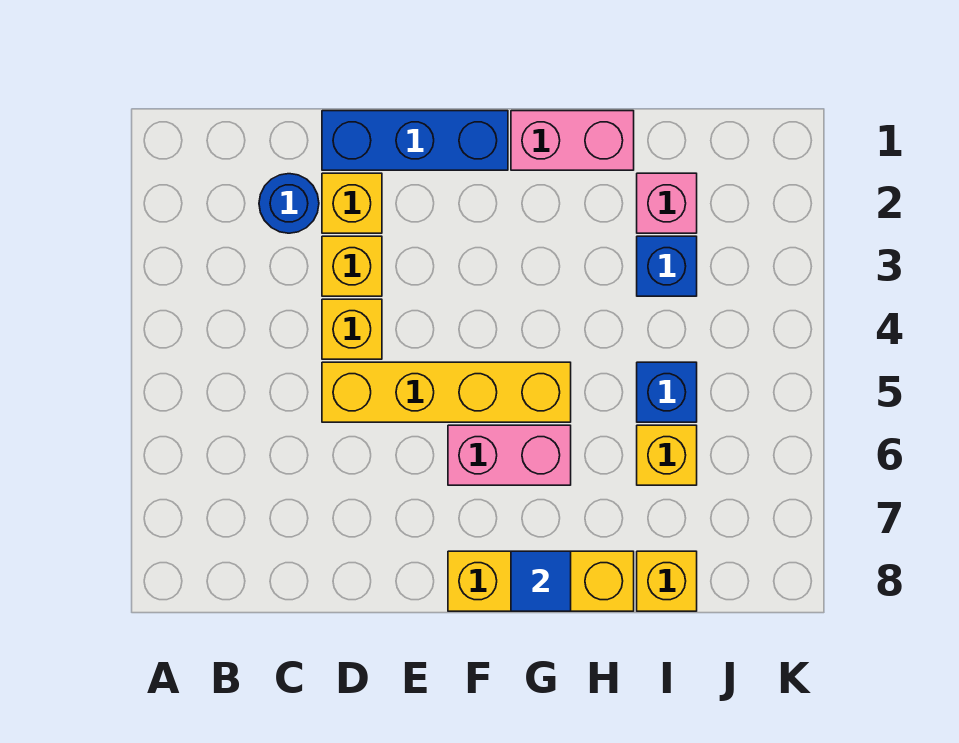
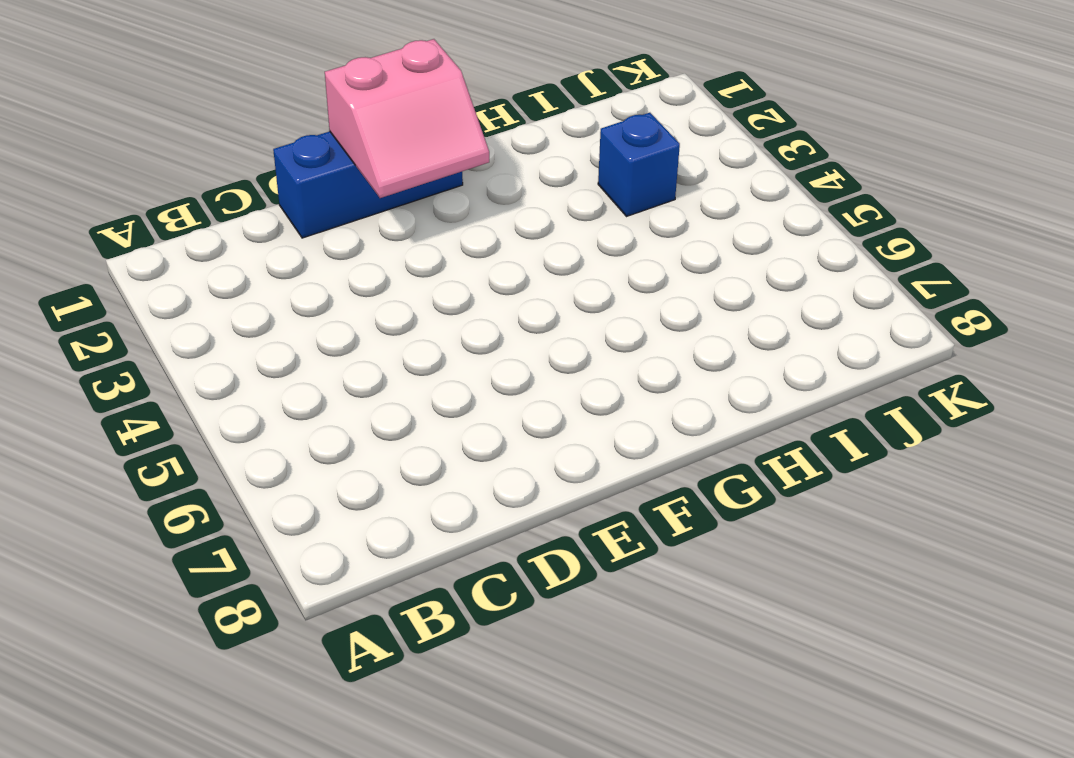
pink 2x2 slope [325,39,489,198] -> none
none -> blue 1x1 round brick [259,174,319,233]
none -> yellow 1x1 brick [322,173,382,233]
none -> yellow 1x1 brick [322,236,382,296]

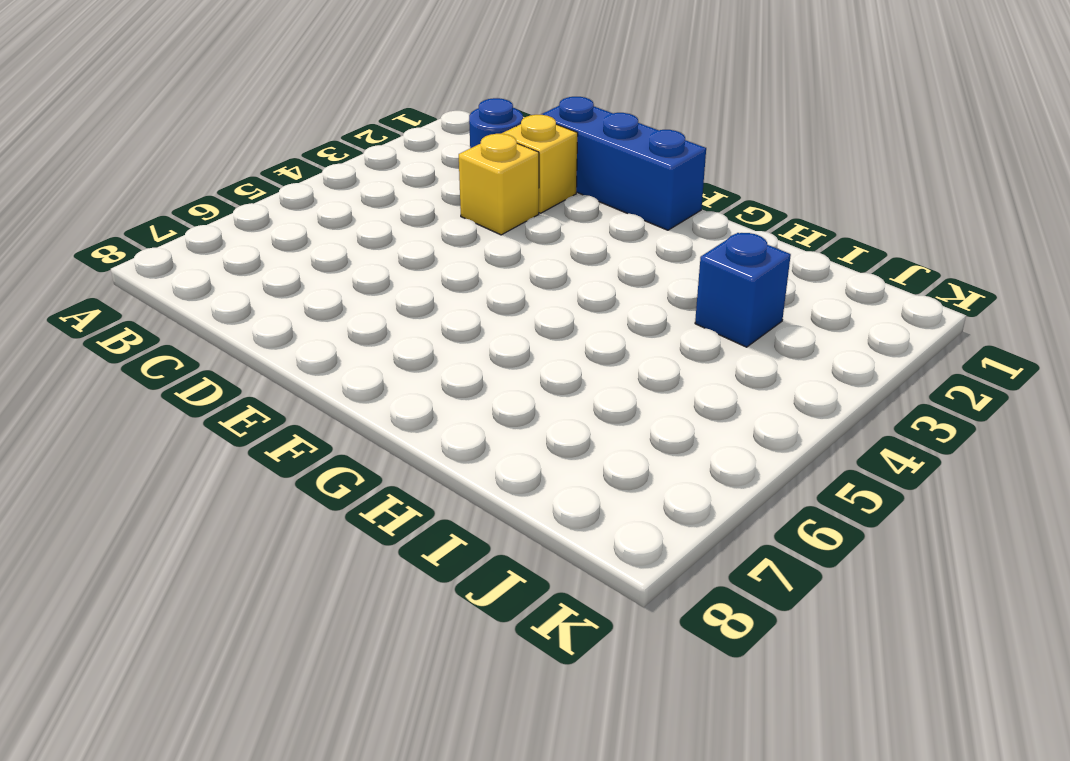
none -> yellow 1x1 brick [322,299,382,359]
none -> yellow 1x4 brick [322,362,571,422]
none -> pink 1x2 brick [448,425,571,485]

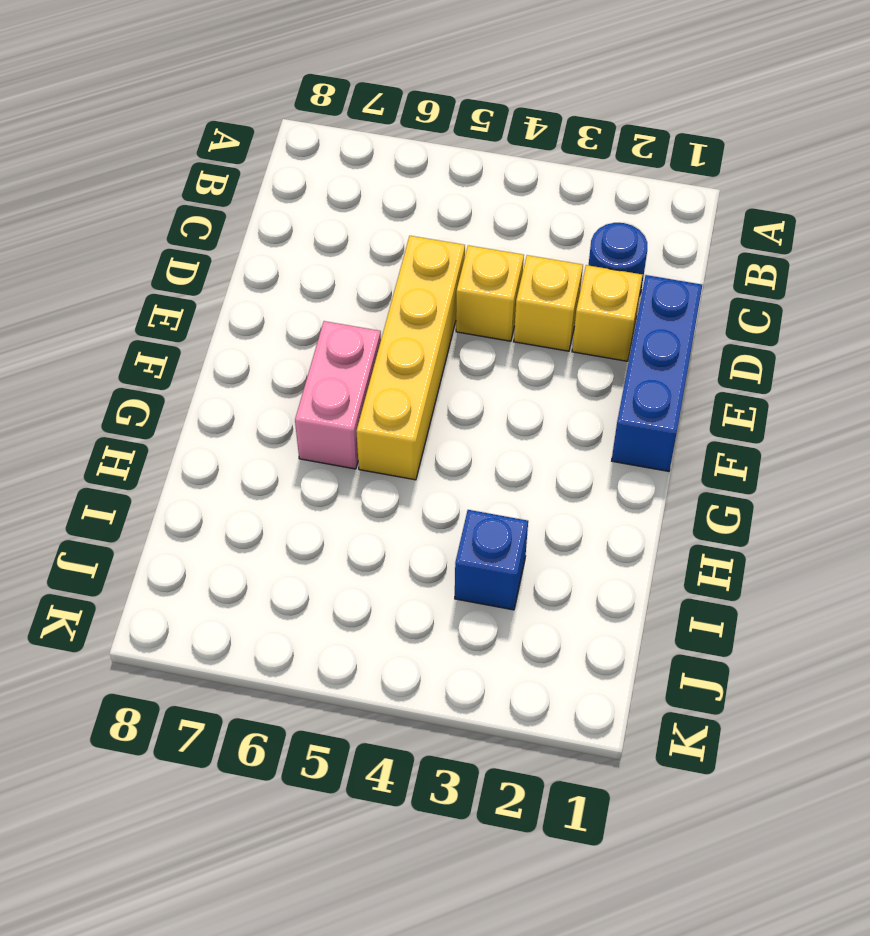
none -> yellow 1x3 brick [448,551,634,611]
none -> pink 1x2 brick [511,111,634,170]
none -> pink 1x1 brick [637,173,697,233]

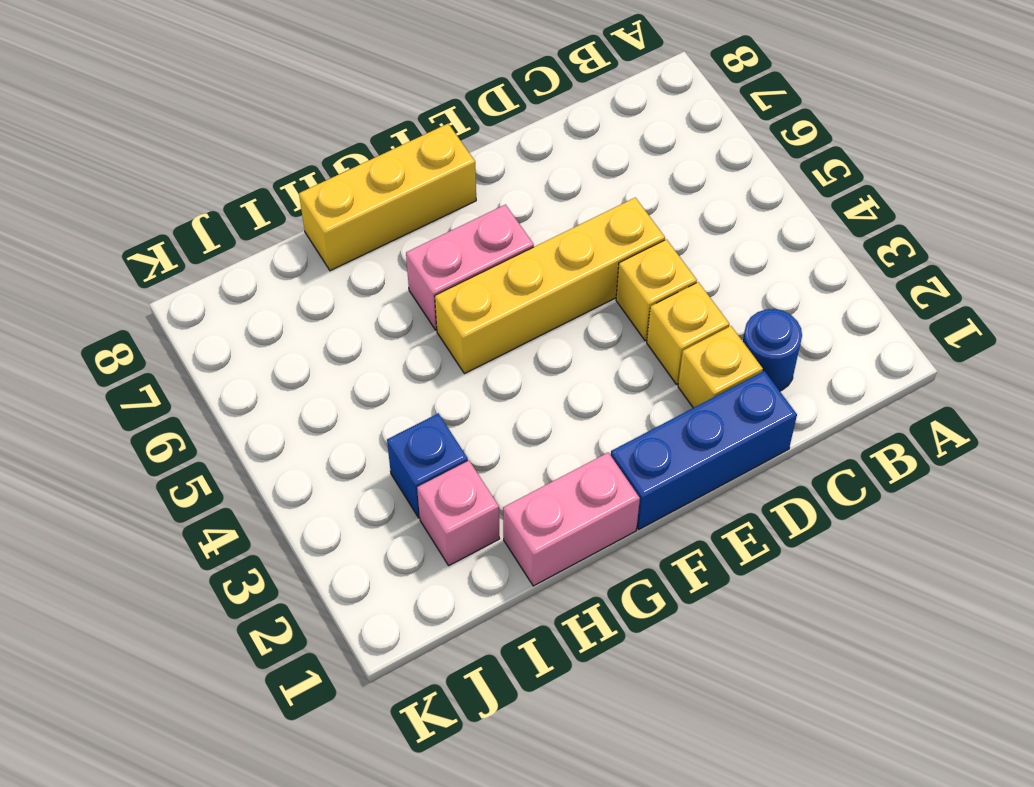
none -> blue 1x1 brick [637,362,697,422]
none -> yellow 1x1 brick [637,425,697,485]
none -> yellow 1x1 brick [637,551,697,611]

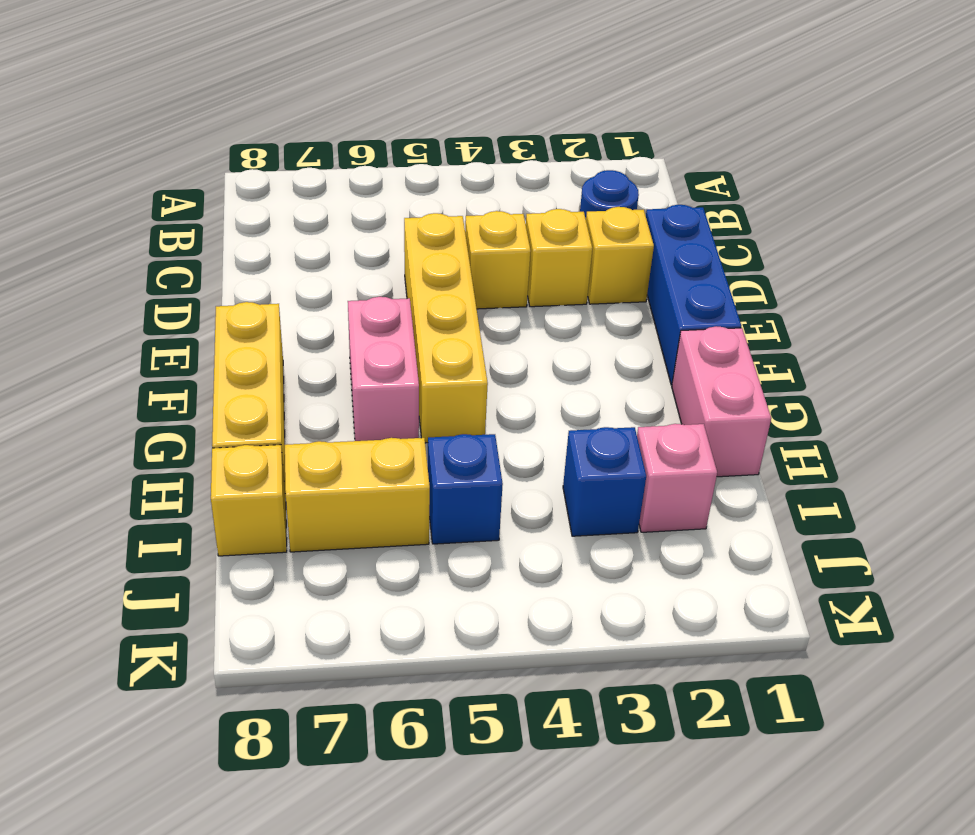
yellow 1x2 brick [285,438,430,552] -> yellow 1x1 brick [637,425,697,485]
none -> blue 1x1 tile [511,551,571,611]

